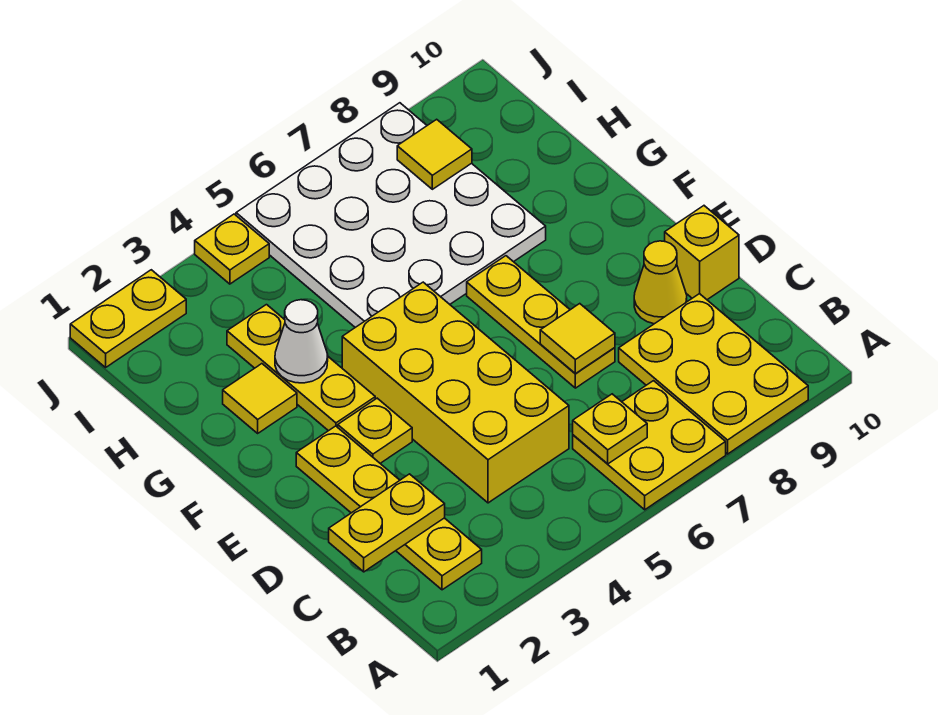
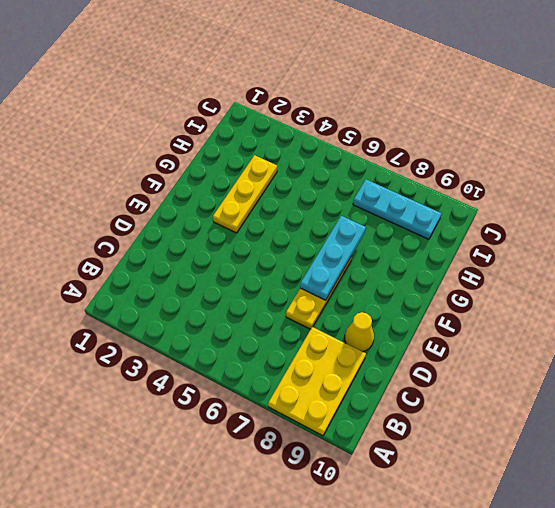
cyan 1x3 plate [300,216,366,300] -> none
cyan 1x3 plate [353,180,442,239] -> white 4x4 plate [236,103,546,327]
none -> yellow 2x2 plate [573,381,726,510]
none -> yellow 1x4 plate [296,426,482,590]
none -> yellow 2x4 brick [342,282,569,503]

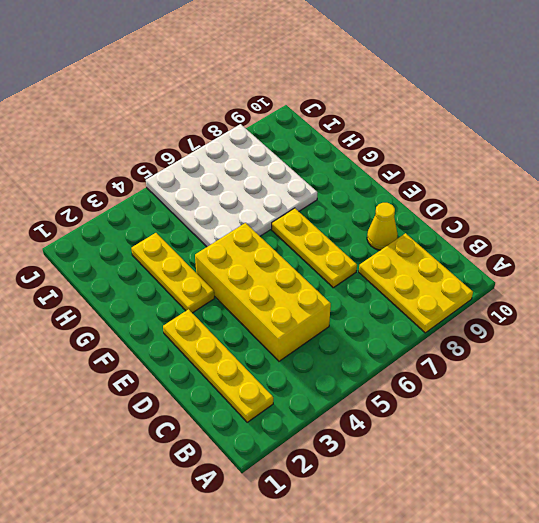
none -> yellow 2x2 plate [573,381,726,510]
none -> yellow 1x1 brick [665,206,739,300]
none -> yellow 1x1 plate [338,398,412,463]

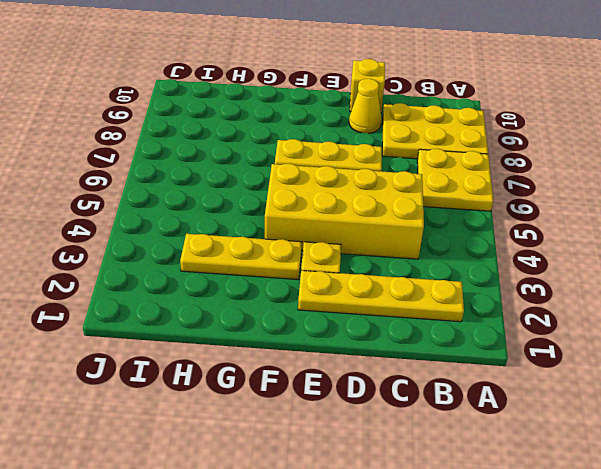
none -> yellow 1x1 tile [223,364,297,433]
none -> white 4x4 plate [236,103,546,327]
none -> yellow 1x2 plate [70,270,186,367]

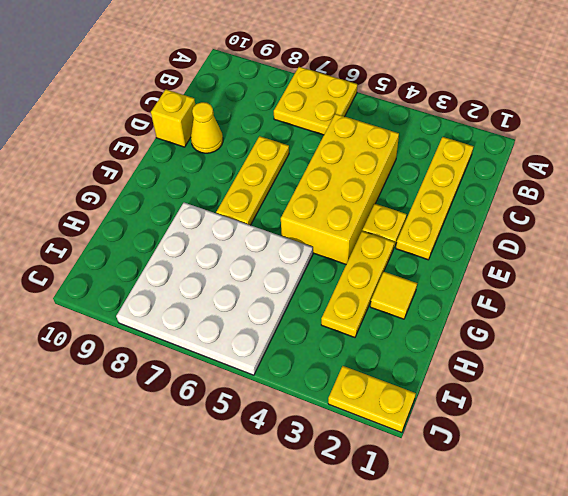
none -> yellow 2x3 plate [619,294,808,454]
none -> yellow 1x1 plate [195,214,269,284]
none -> yellow 1x1 plate [573,394,647,464]

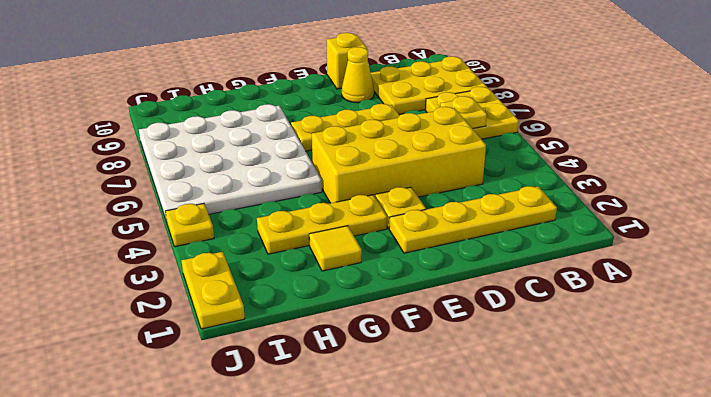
none -> yellow 1x2 plate [329,474,445,572]
none -> yellow 1x1 tile [540,304,615,374]
none -> white 1x1 cone [275,300,328,383]

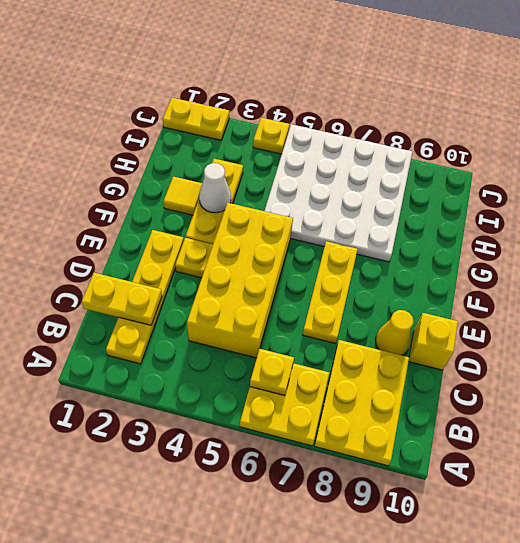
none -> yellow 1x1 tile [540,304,615,374]
none -> yellow 1x1 tile [397,119,472,189]

